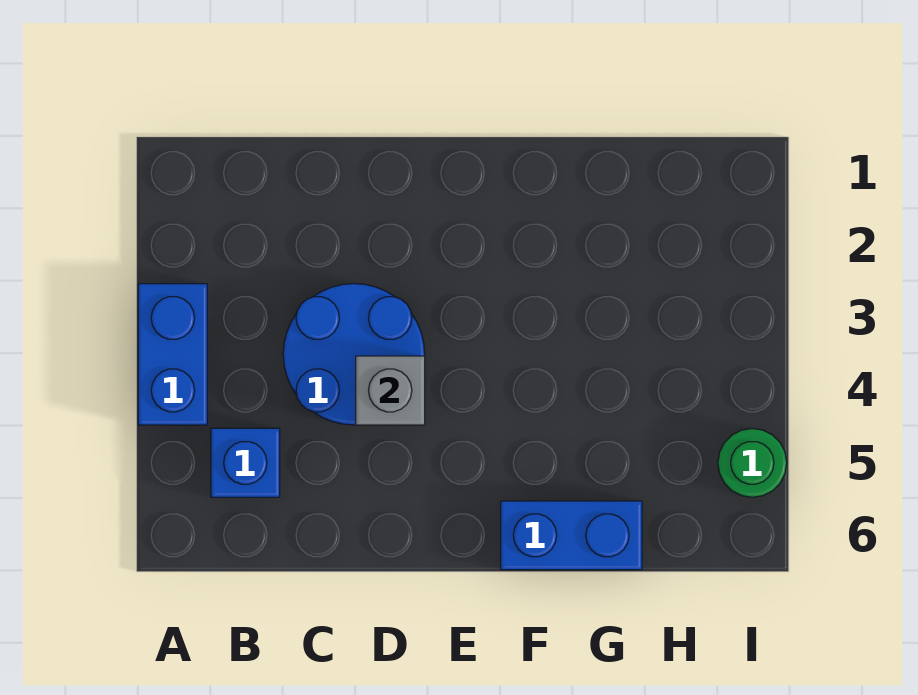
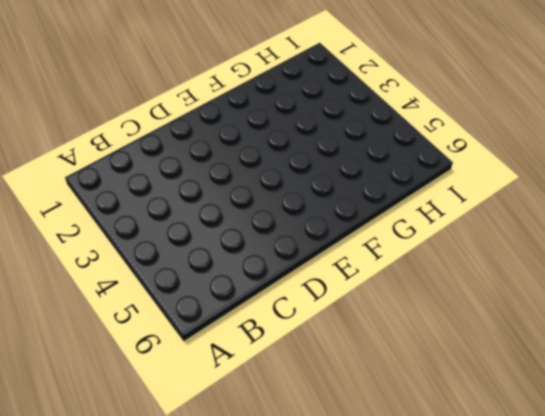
none -> blue 1x2 brick [138,284,207,425]
none -> blue 1x1 brick [211,428,280,497]

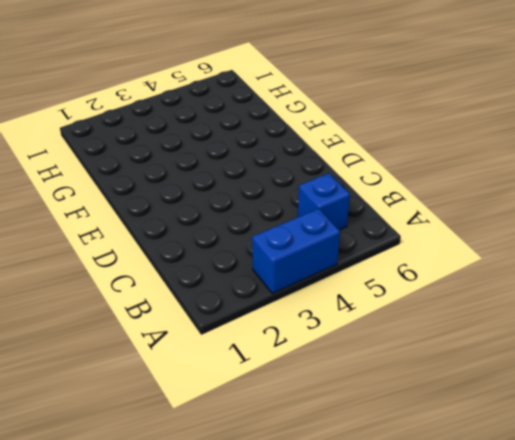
none -> blue 2x2 round brick [283,284,425,425]
none -> blue 1x2 brick [501,501,642,570]

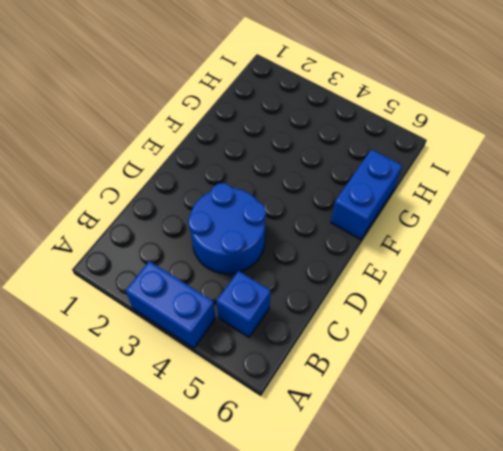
none -> green 1x1 round brick [718,428,787,497]
none -> grey 1x1 brick [356,356,425,425]

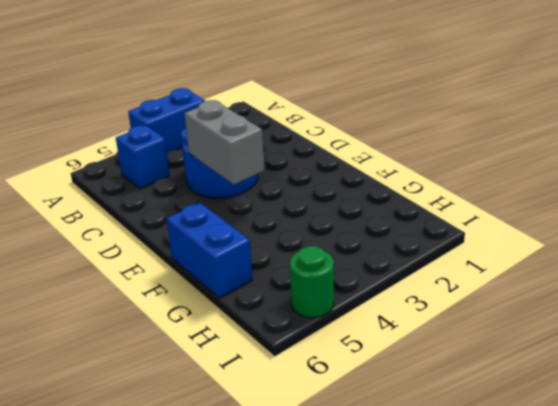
grey 1x2 brick [184,100,264,184] -> grey 1x1 brick [356,356,425,425]

